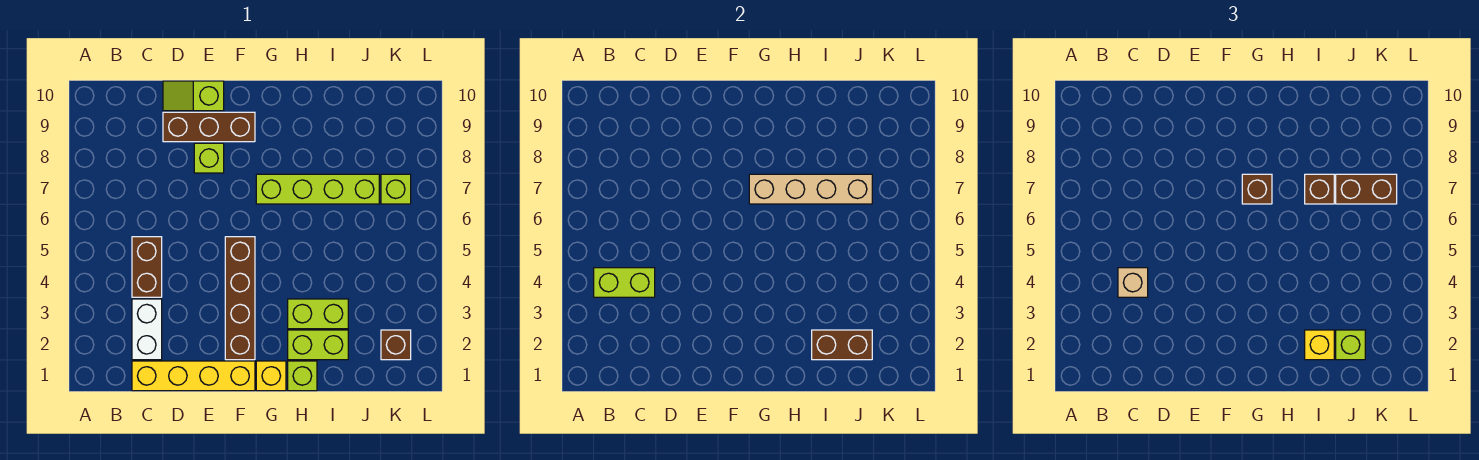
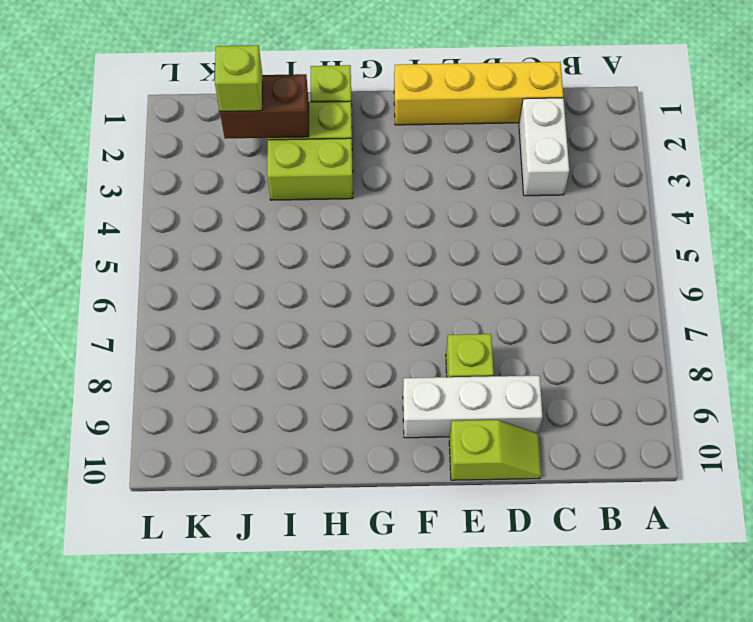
white 1x3 brick [403,376,543,438] -> brown 1x3 brick [163,112,255,142]
none -> brown 1x2 brick [132,237,162,297]
none -> brown 1x4 brick [225,237,255,360]
none -> yellow 1x1 brick [256,361,286,391]

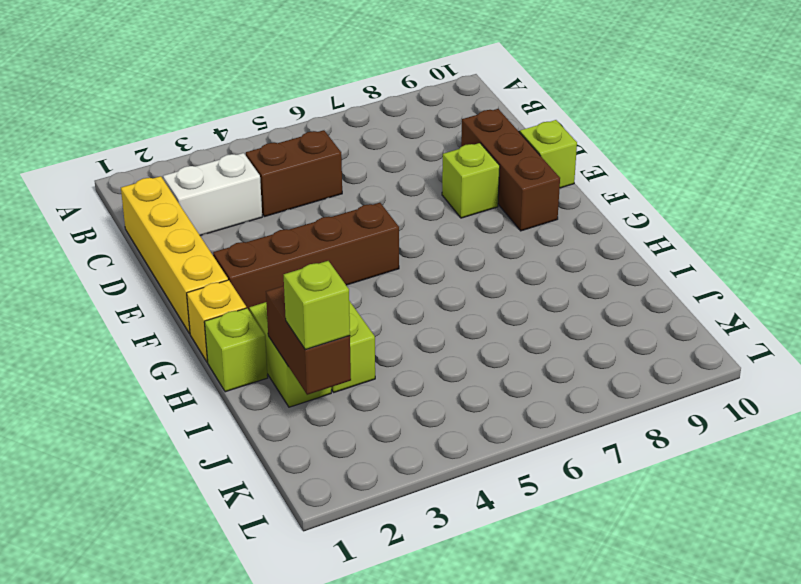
none -> lime 1x4 brick [256,174,379,204]
none -> brown 1x1 brick [381,330,411,360]
none -> lime 1x1 brick [381,174,411,204]

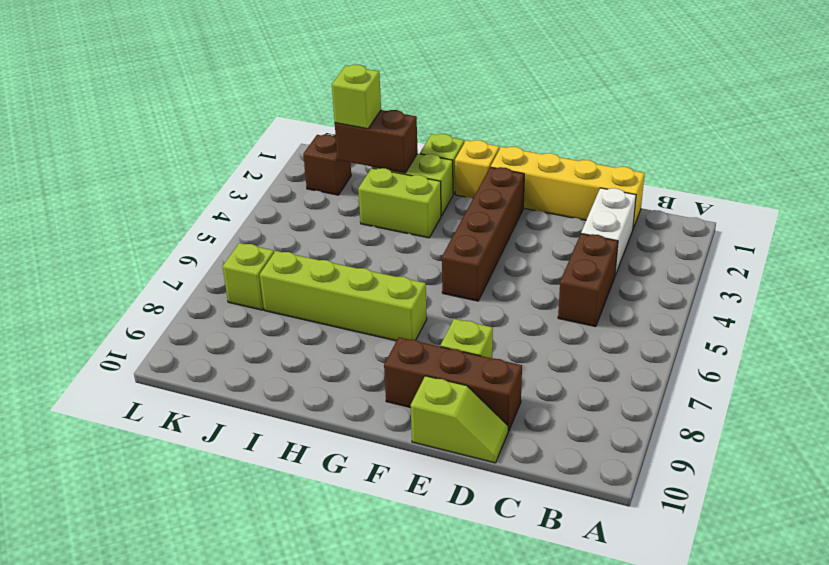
none -> lime 1x2 brick [594,268,655,297]
none -> tan 1x4 brick [749,174,872,204]
none -> tan 1x1 brick [1118,268,1148,297]

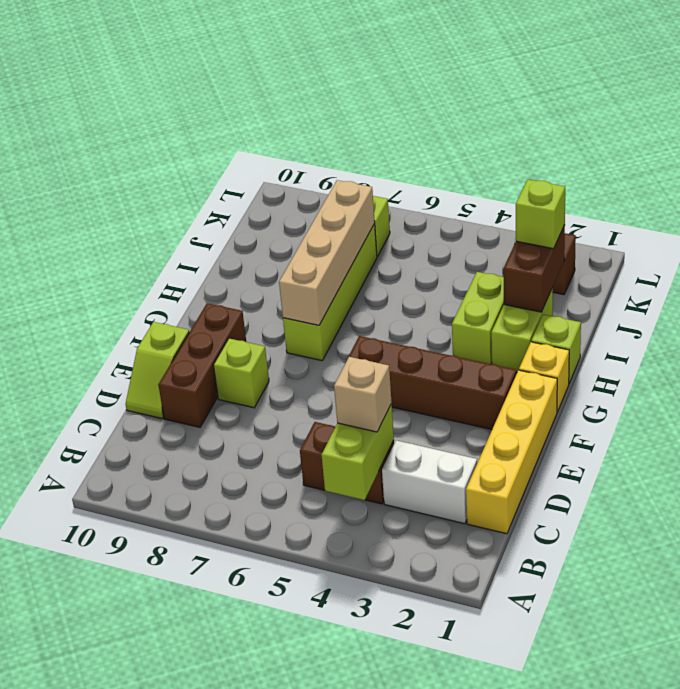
none -> brown 1x1 brick [1242,174,1272,204]
none -> yellow 1x1 brick [1305,330,1334,360]
none -> brown 1x1 brick [1305,174,1334,204]

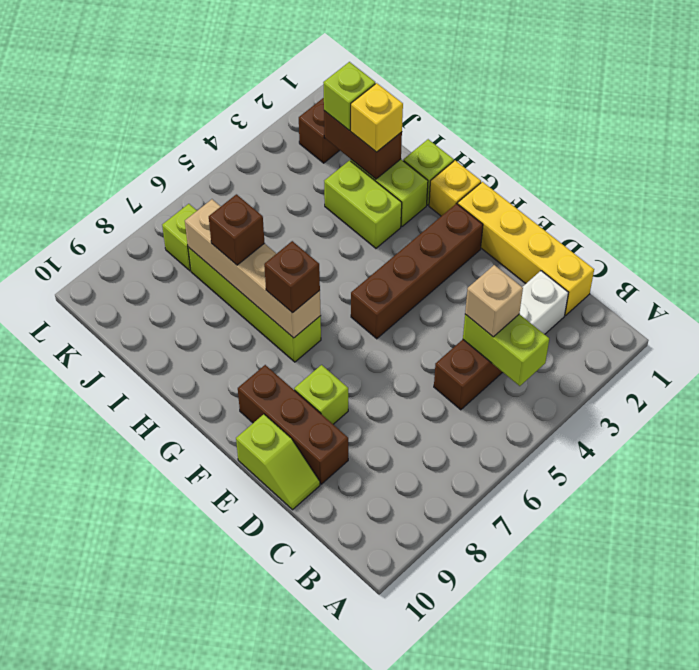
none -> brown 1x2 brick [1336,174,1397,204]

